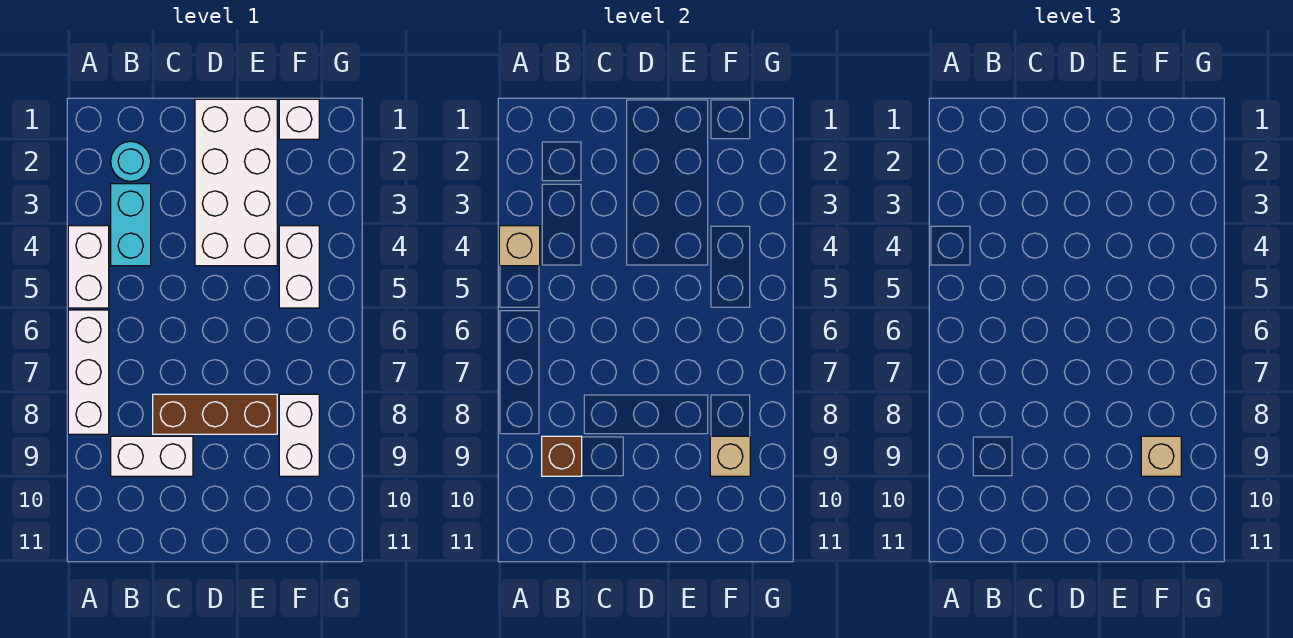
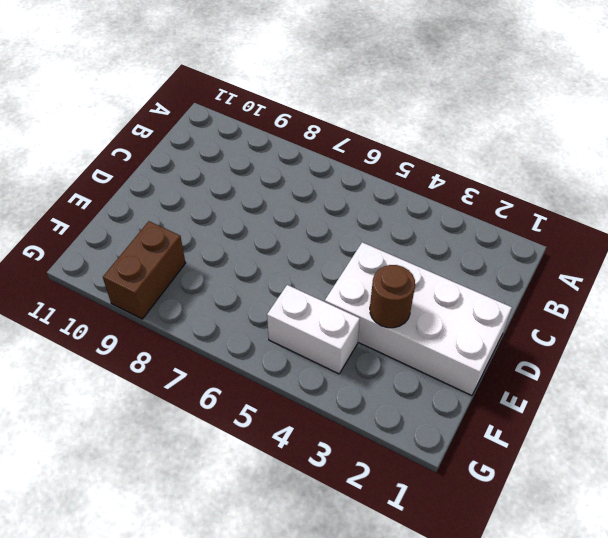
brown 1x1 round brick [370,265,415,328] -> none
brown 1x2 brick [103,221,185,319] -> white 1x2 brick [279,394,319,476]
none -> white 1x2 brick [68,226,109,308]
none -> white 1x3 brick [68,310,109,434]
none -> cyan 1x1 round brick [111,141,151,181]

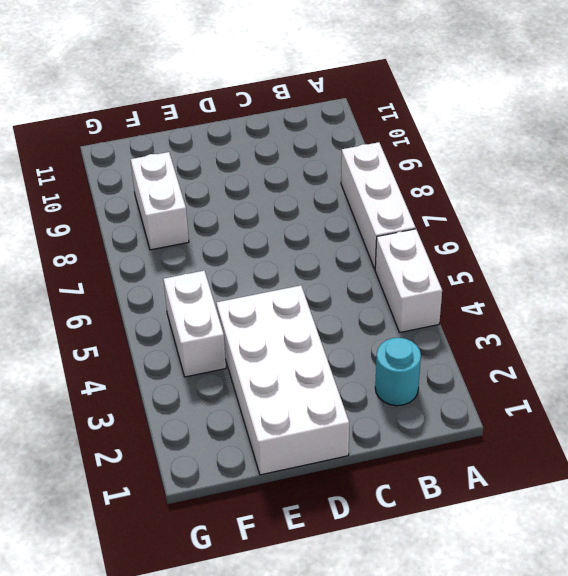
none -> cyan 1x2 brick [111,184,151,266]
none -> white 1x2 brick [111,436,193,476]
none -> brown 1x3 brick [153,394,277,434]

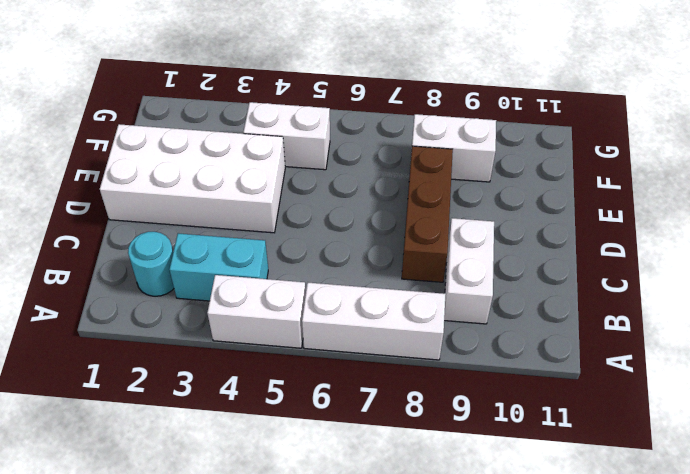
none -> white 1x1 brick [279,99,319,139]
none -> tan 1x1 brick [499,226,540,266]
none -> brown 1x1 brick [542,436,582,476]

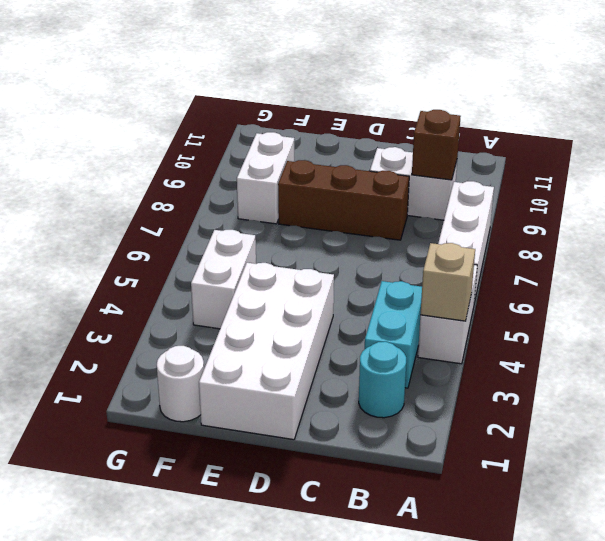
white 1x1 round brick [157,346,204,422] -> white 1x1 brick [279,99,319,139]
none -> tan 1x1 brick [710,436,750,476]
none -> tan 1x1 brick [1141,436,1181,476]

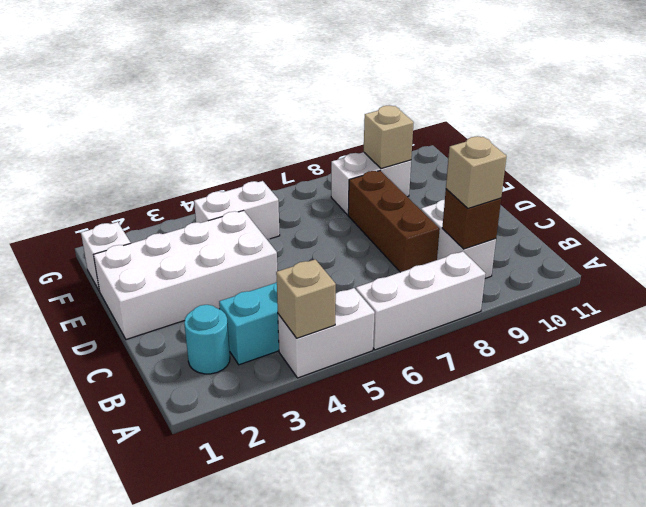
tan 1x1 brick [446,136,507,208] -> tan 1x1 brick moved to [1141,436,1181,476]

